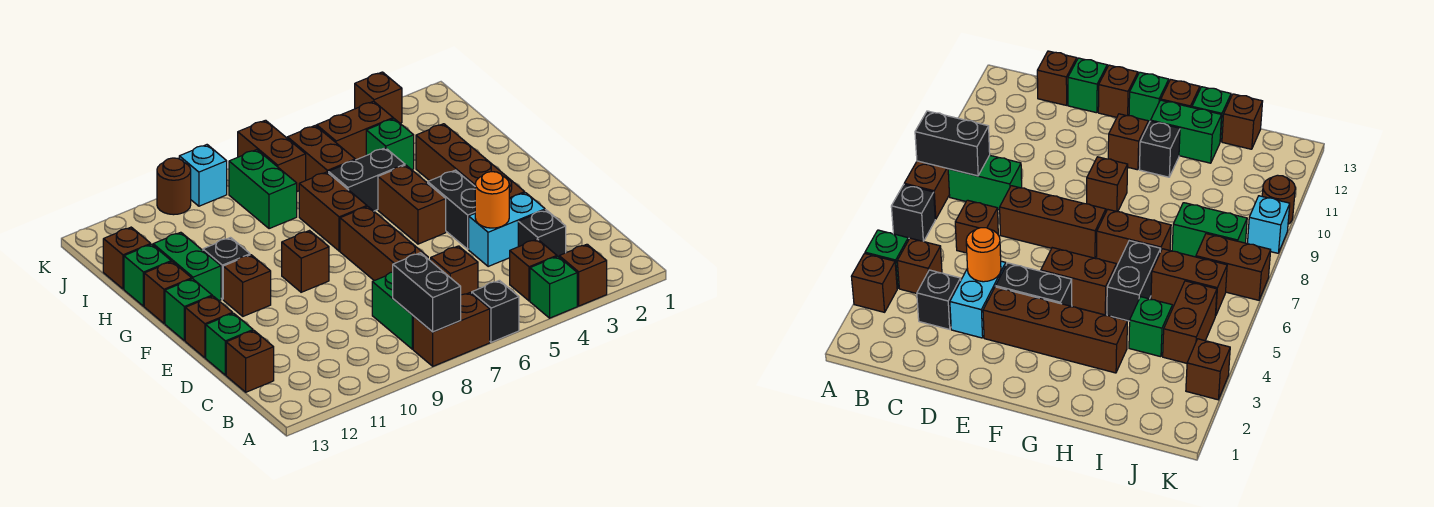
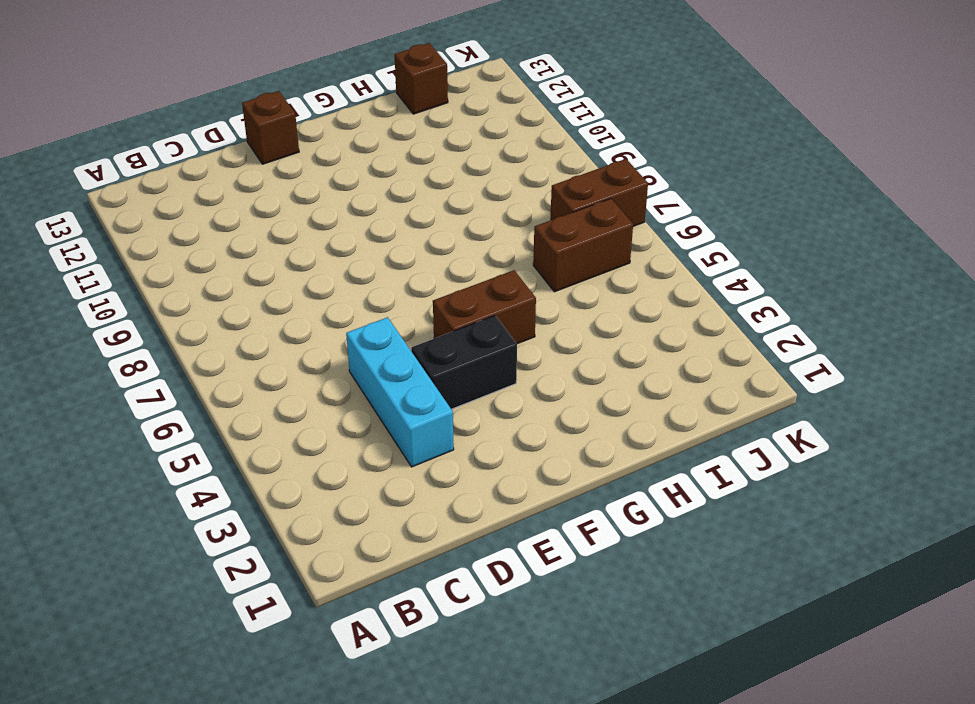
cyan 1x3 brick [346,317,454,467] -> cyan 1x2 brick [469,193,545,267]
none -> brown 1x1 brick [559,244,607,306]
none -> green 1x1 brick [530,256,577,318]
none -> black 1x1 brick [472,280,519,342]
none -> brown 1x2 brick [413,293,490,366]

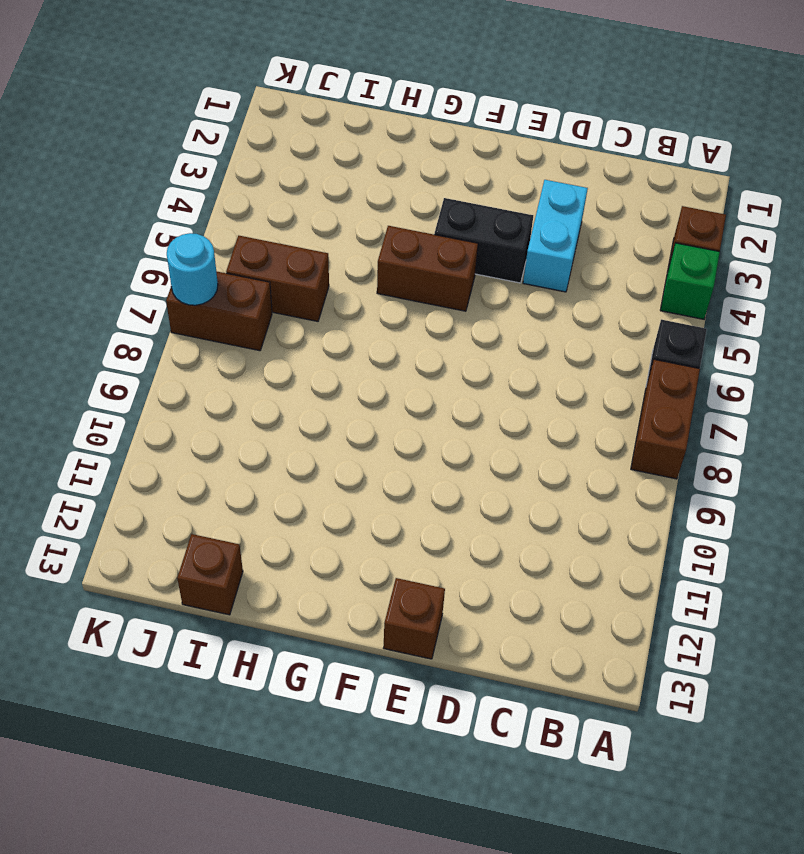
cyan 1x1 round brick [167,233,218,305] -> none
none -> brown 1x1 brick [510,239,557,301]
none -> green 1x2 brick [372,272,413,349]
none -> black 1x1 brick [518,210,566,257]
none -> brown 1x1 brick [431,246,478,295]

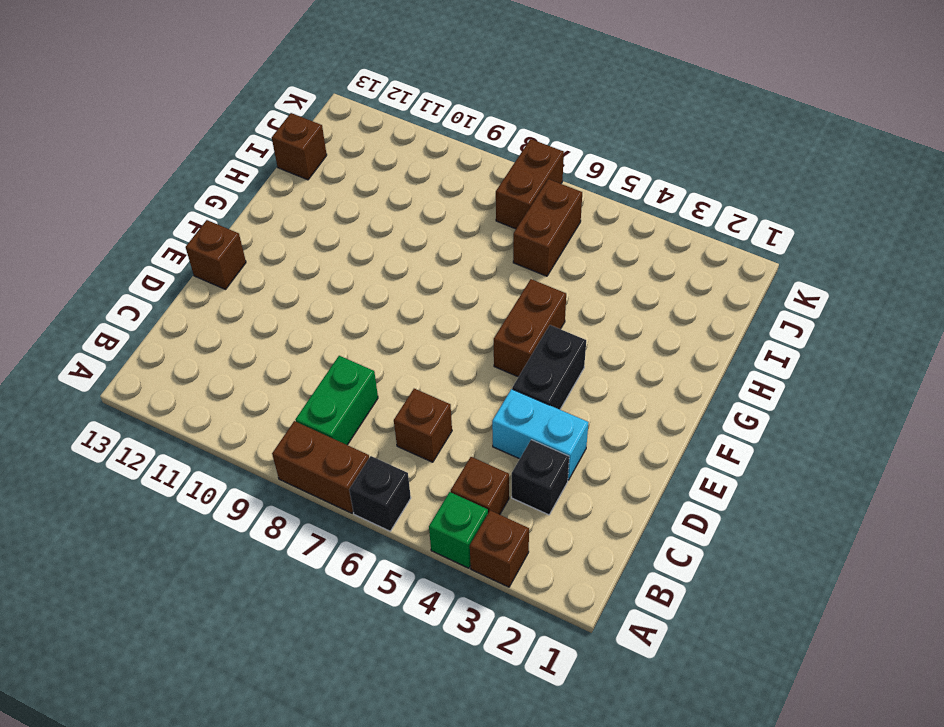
none -> brown 1x1 brick [226,331,274,392]
none -> brown 1x3 brick [340,206,428,281]
none -> green 1x1 brick [206,313,253,375]
none -> brown 1x4 brick [416,124,525,199]

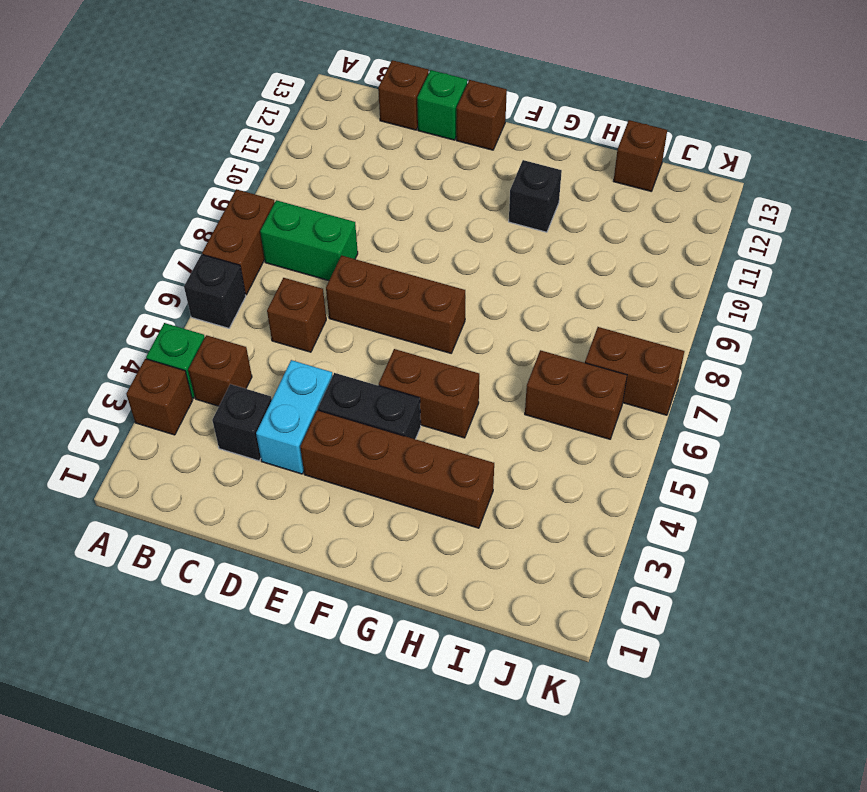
none -> brown 1x1 brick [282,231,329,292]
none -> brown 1x1 brick [223,255,271,316]
none -> green 1x1 brick [165,279,212,341]
none -> brown 1x2 brick [299,172,367,251]

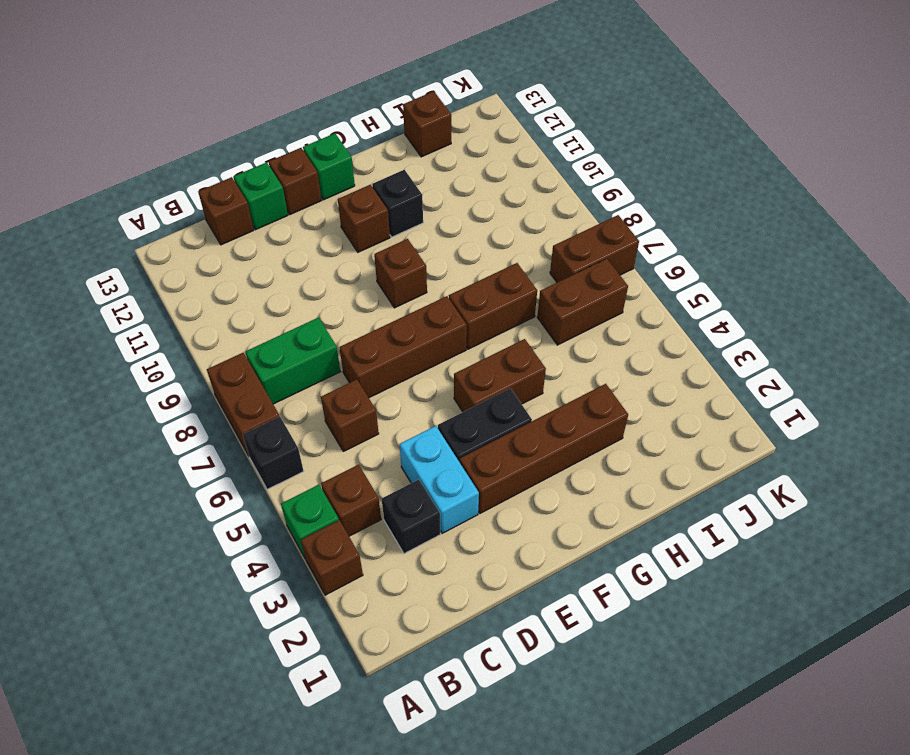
none -> green 1x2 brick [153,232,221,301]
none -> brown 1x1 brick [144,262,192,323]
none -> black 1x2 brick [328,148,405,211]
none -> green 1x1 brick [124,244,171,306]

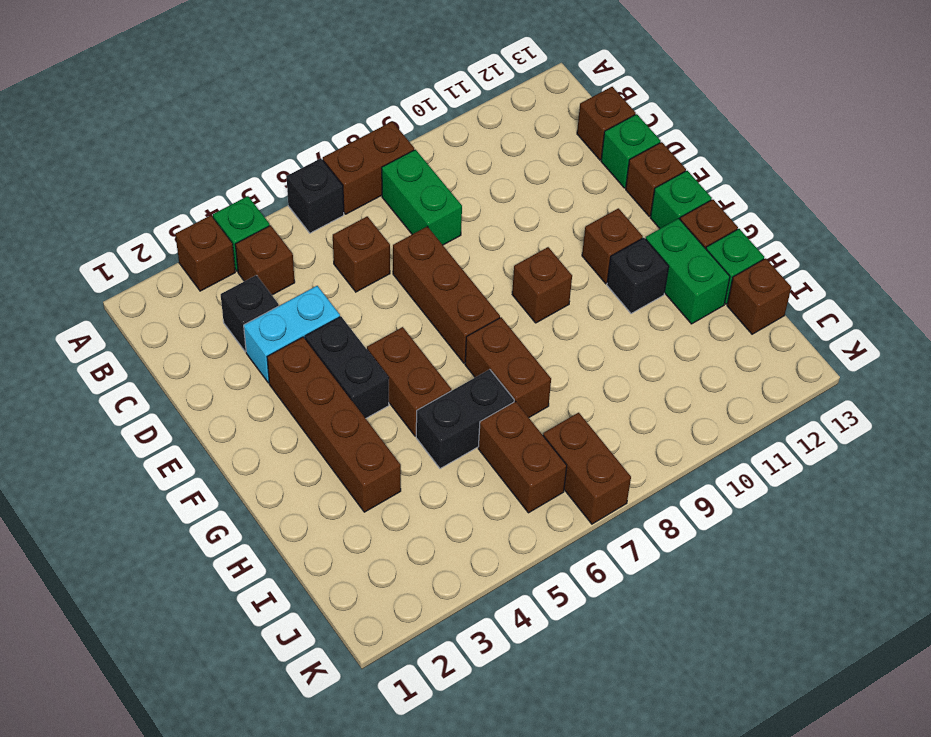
none -> green 1x1 brick [366,119,414,170]
none -> green 1x2 brick [229,150,297,229]
none -> brown 1x2 brick [317,101,393,160]
none -> brown 1x1 brick [355,72,402,123]

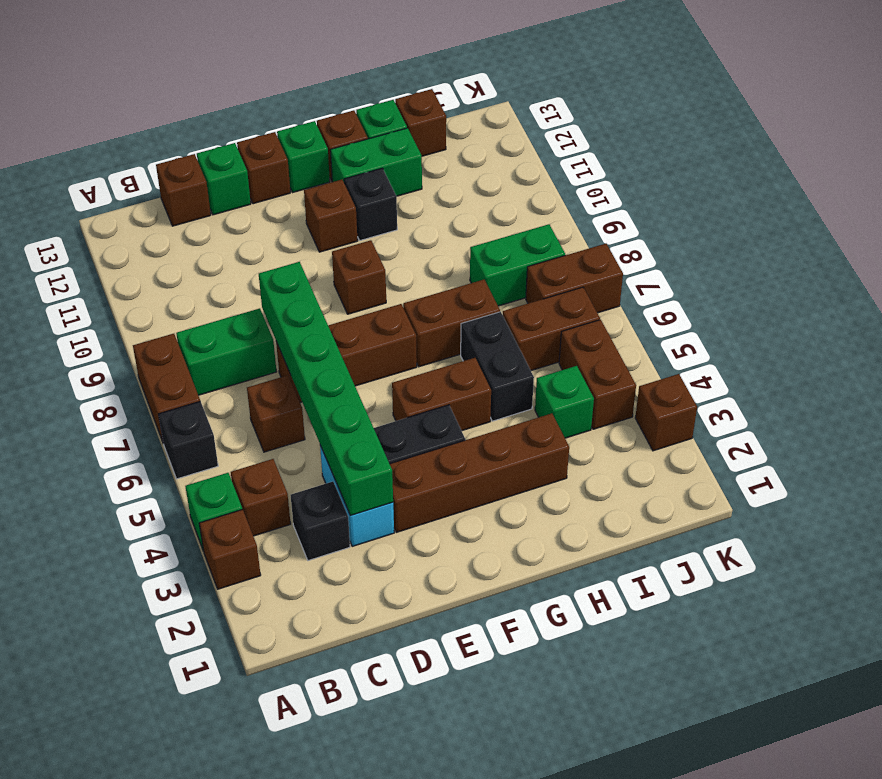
green 1x6 brick [259,262,393,516] -> orange 1x1 round brick [475,172,509,228]
none -> cyan 1x1 brick [179,145,227,206]
none -> brown 1x1 round brick [157,158,191,215]
none -> black 1x2 brick [393,253,461,332]

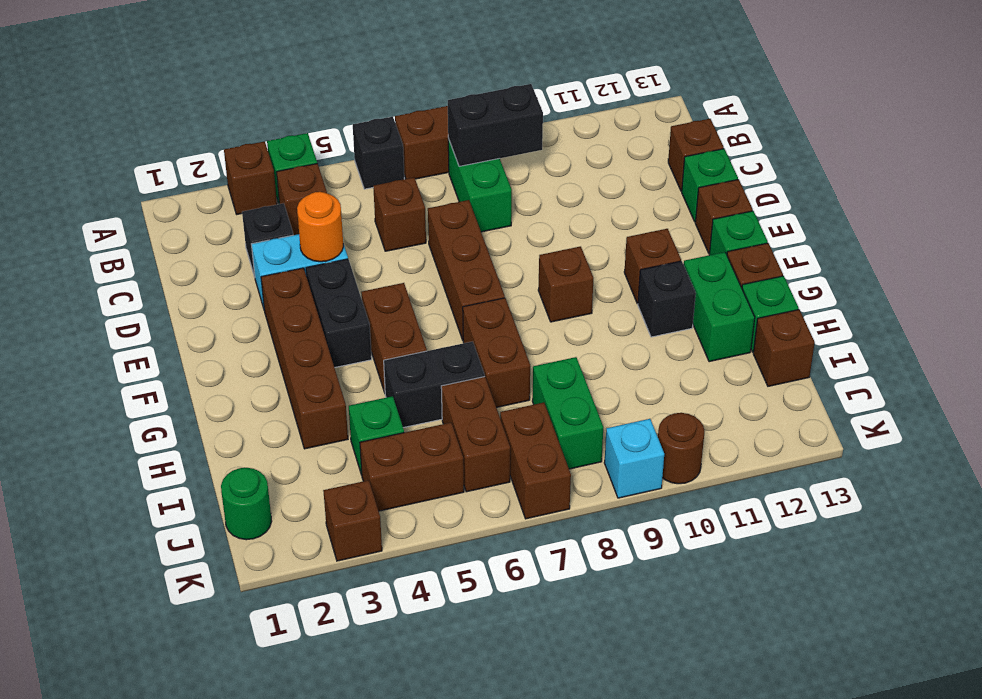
black 1x2 brick [448,84,543,166] -> black 1x2 brick turned to [393,253,461,332]
green 1x1 round brick [221,468,272,540] -> none

